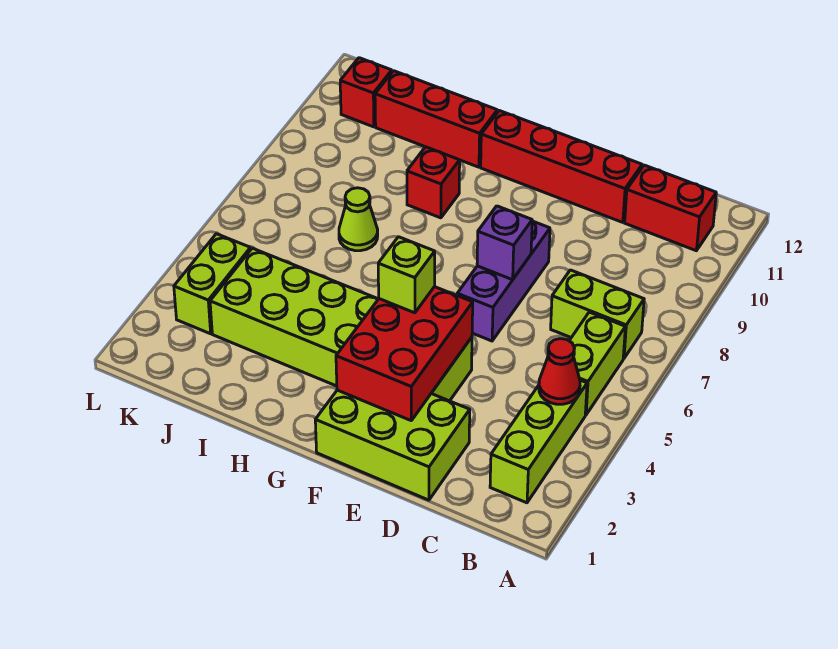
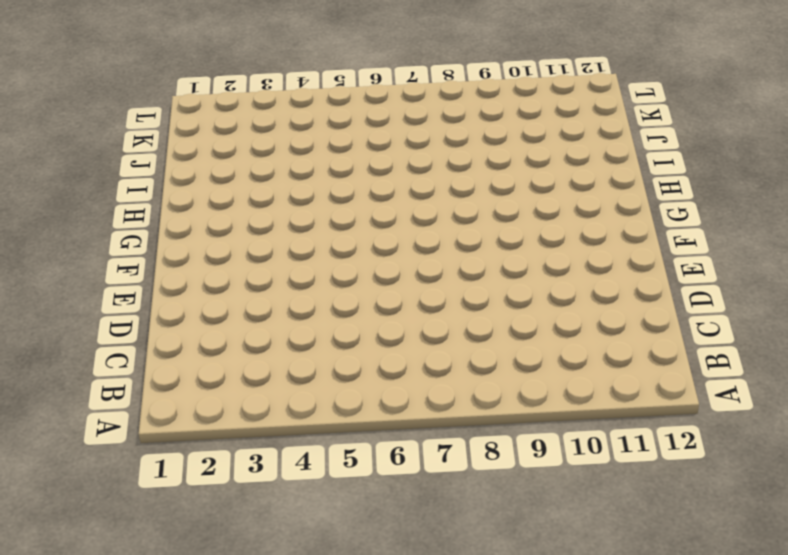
none -> lime 1x3 brick [490,380,587,503]
none -> lime 1x2 brick [569,312,625,415]
none -> lime 1x2 brick [551,270,644,359]

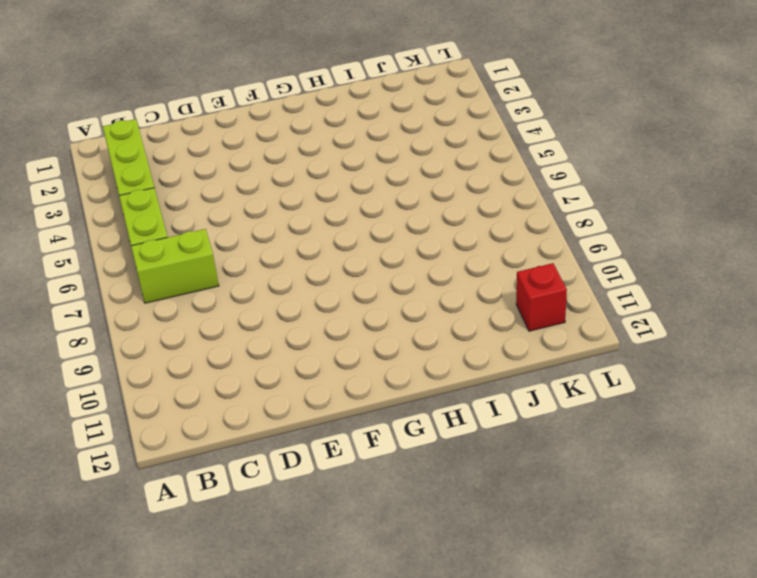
none -> red 1x2 brick [625,165,716,251]
none -> lime 2x3 brick [315,390,470,500]
none -> red 1x4 brick [481,111,642,222]

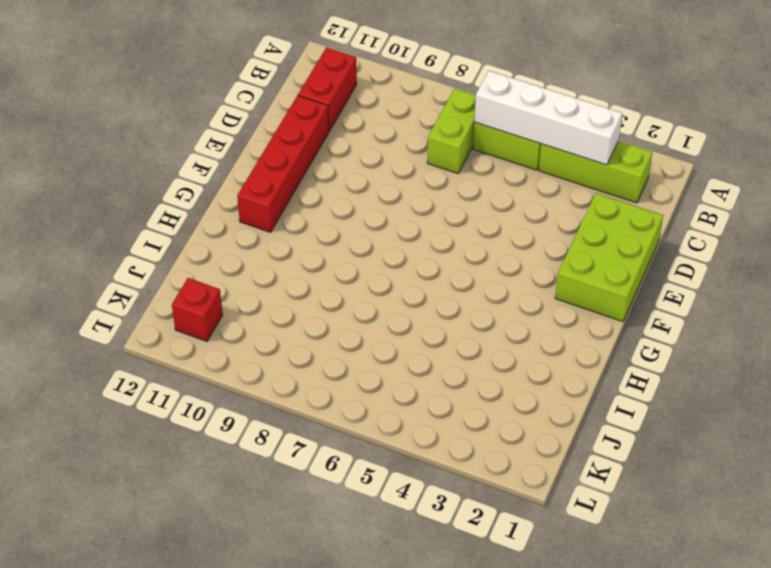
white 1x4 brick [475,71,622,165] -> red 1x1 cone [539,339,580,404]
none -> lime 2x6 brick [210,248,472,401]
none -> purple 1x3 brick [457,221,550,341]
none -> red 1x1 brick [407,147,460,218]

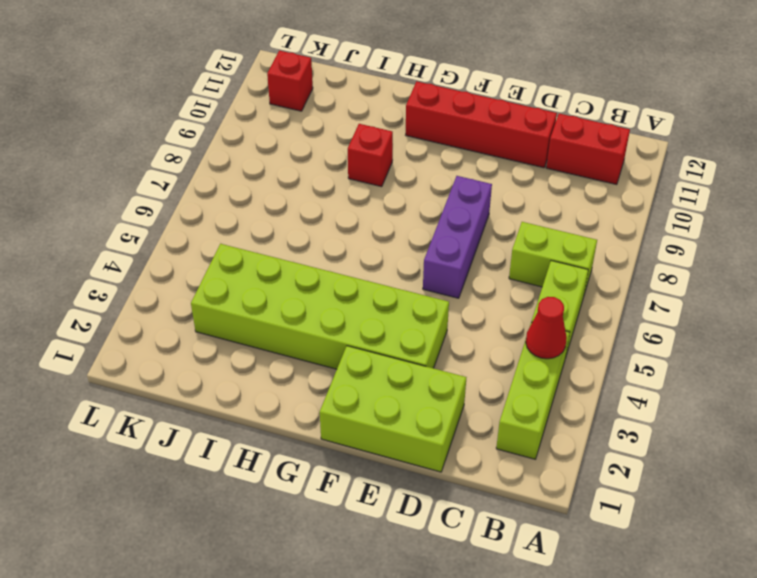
none -> red 1x3 brick [375,71,497,167]
none -> lime 1x1 cone [339,188,378,251]
none -> lime 1x2 brick [174,234,251,334]

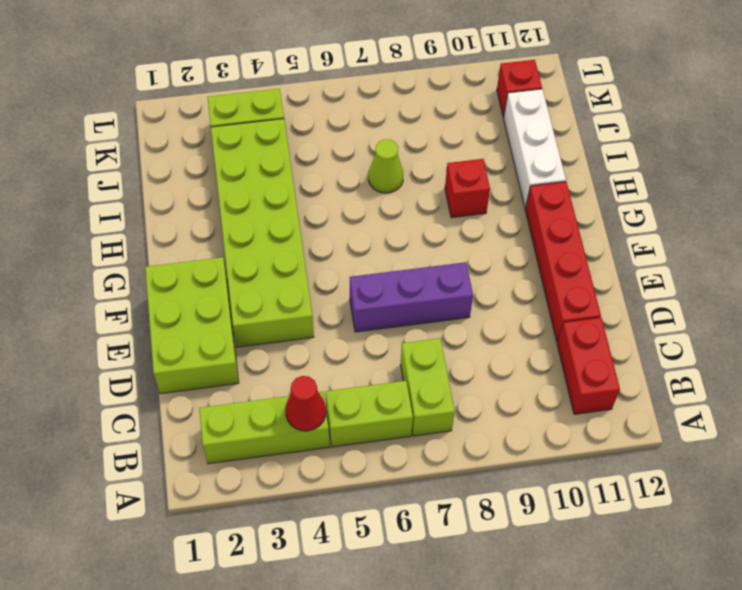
white 1x3 brick [504,89,566,209] -> red 1x3 brick [375,71,497,167]
none -> red 2x3 brick [336,287,473,420]
none -> purple 1x1 brick [477,206,532,280]
none -> lime 1x1 brick [378,237,435,313]

